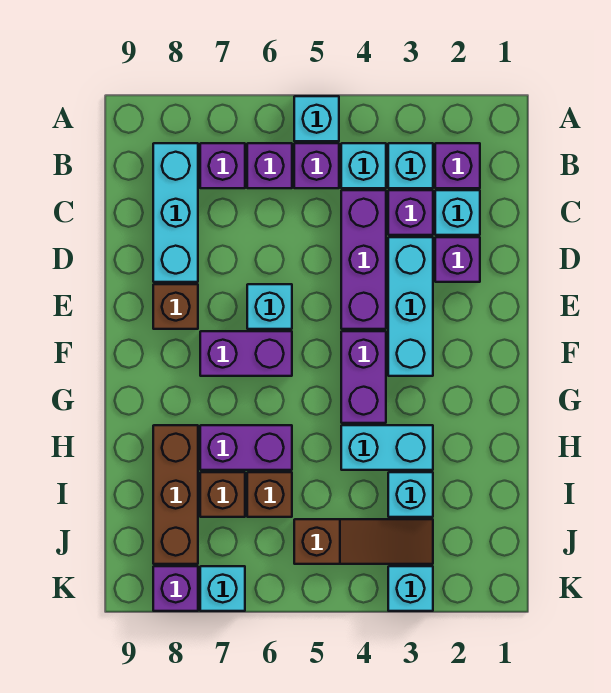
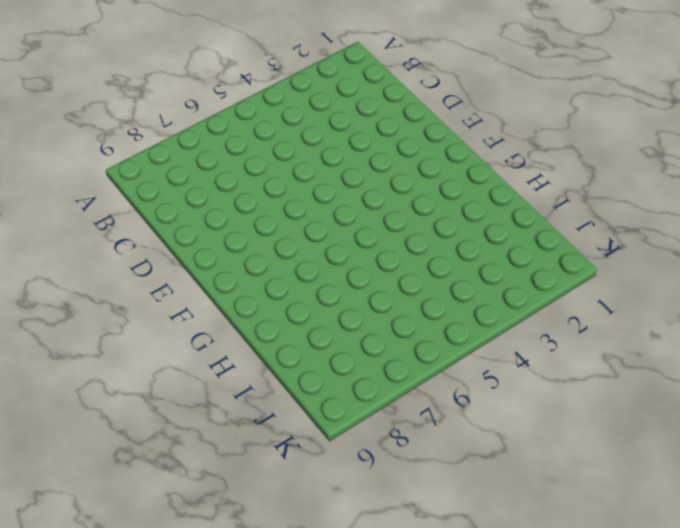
none -> cyan 1x1 brick [294,96,339,141]
none -> purple 1x1 brick [435,143,480,188]
none -> cyan 1x1 brick [388,143,433,188]

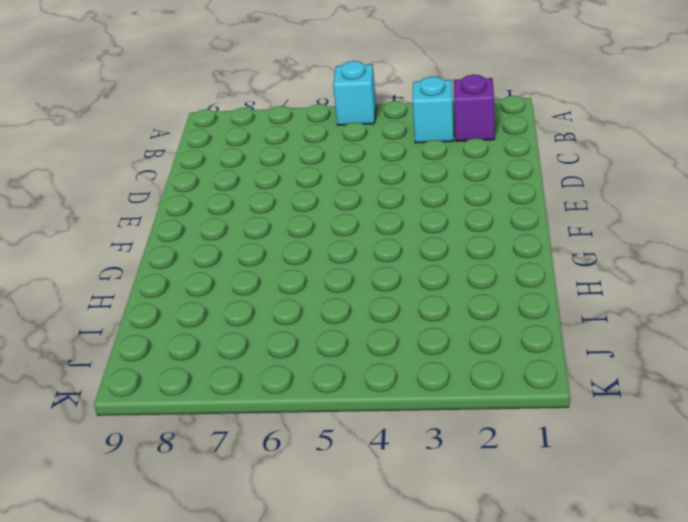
none -> cyan 1x1 brick [341,143,386,188]
none -> purple 1x1 brick [294,143,339,188]
none -> purple 1x1 brick [247,143,292,188]

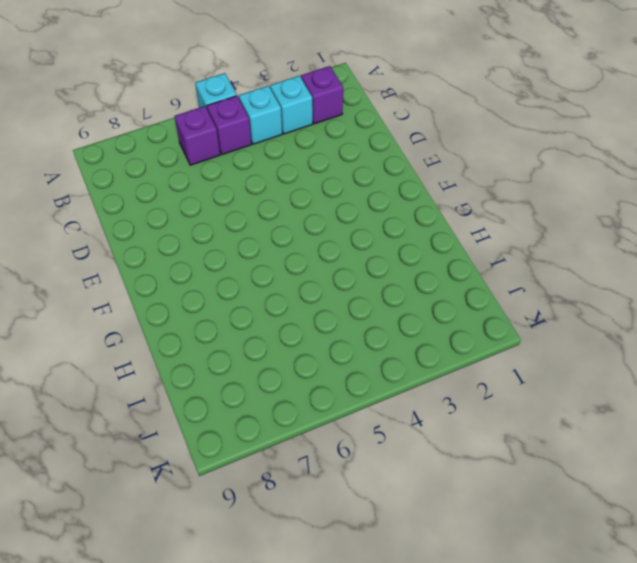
none -> purple 1x1 brick [200,143,245,188]
none -> cyan 1x3 brick [153,143,198,282]
none -> cyan 1x1 brick [435,190,480,235]

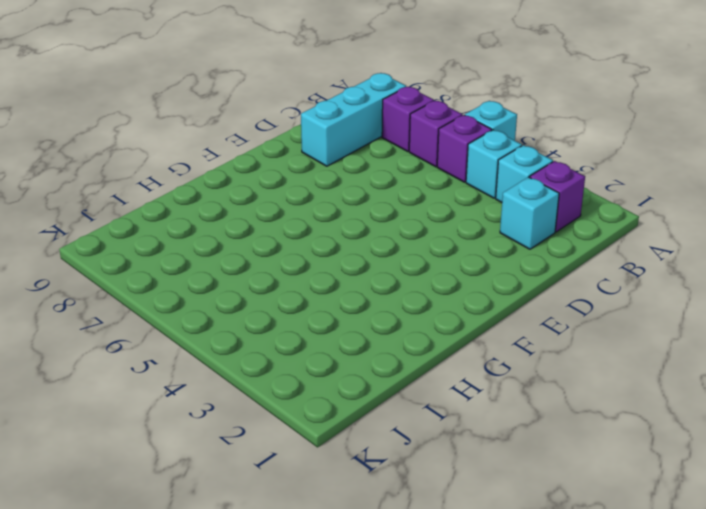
none -> purple 1x1 brick [388,190,433,235]
none -> purple 1x3 brick [341,190,386,329]
none -> purple 1x1 brick [435,237,480,282]

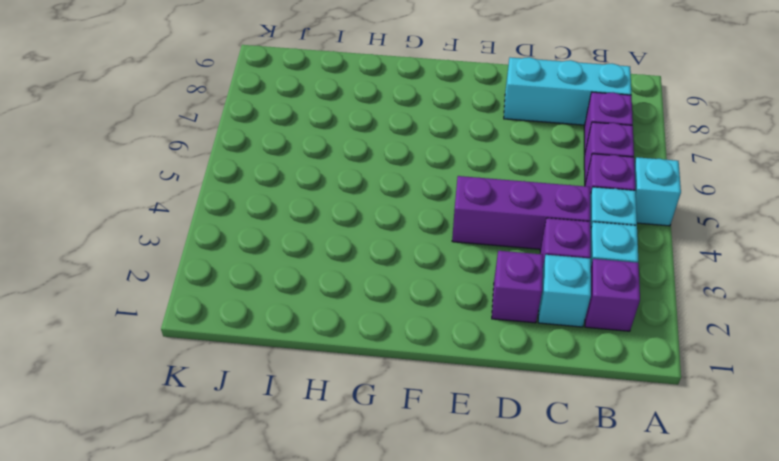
none -> cyan 1x3 brick [388,237,433,376]
none -> cyan 1x1 brick [247,284,292,329]
none -> brown 1x1 brick [153,284,198,329]

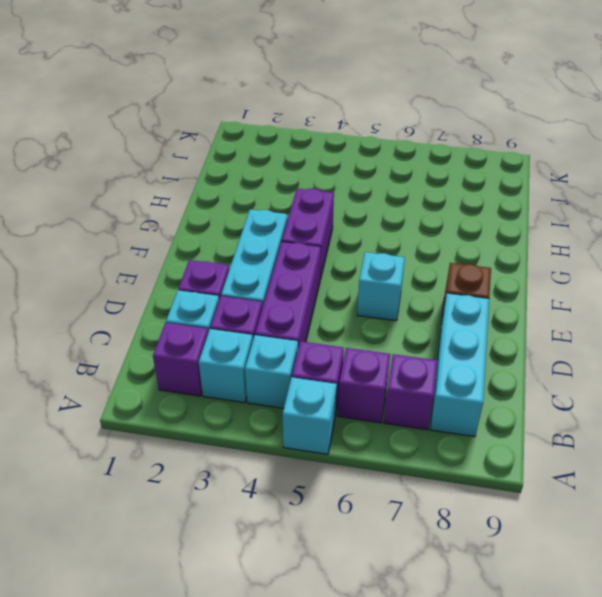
none -> purple 1x2 brick [200,331,292,376]
none -> cyan 1x2 brick [341,425,433,470]
none -> purple 1x2 brick [200,425,292,470]

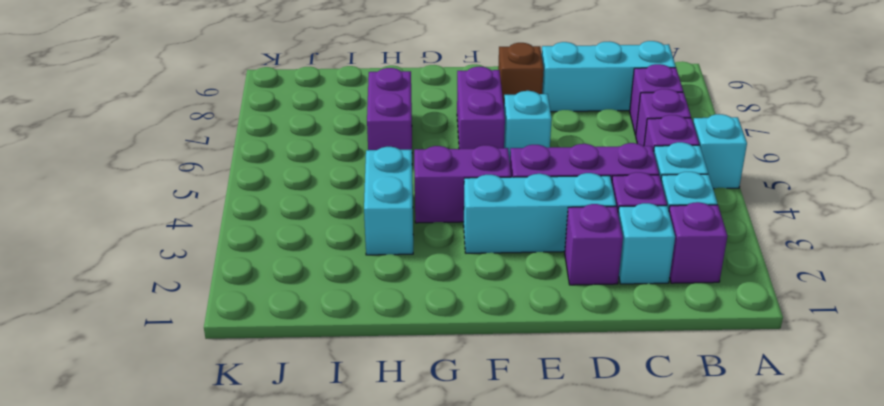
none -> brown 1x3 brick [153,425,198,564]
none -> cyan 1x1 brick [388,472,433,517]
none -> brown 1x1 brick [247,472,292,517]

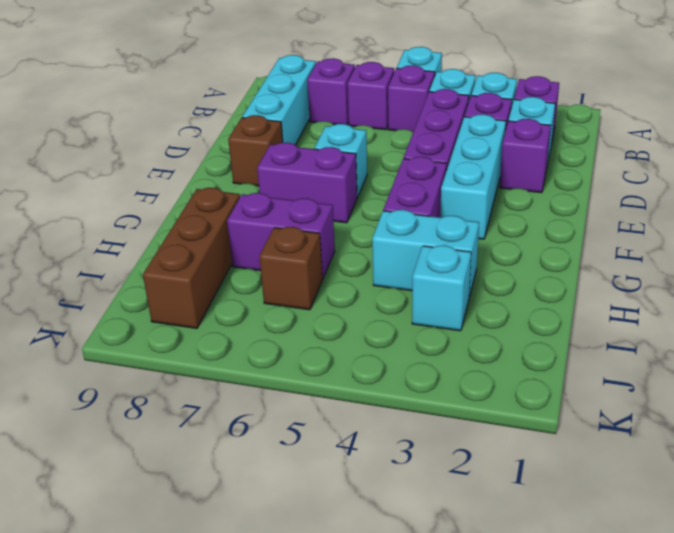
none -> brown 1x1 brick [200,472,245,517]
none -> brown 1x3 slope [294,519,433,564]
none -> cyan 1x1 brick [388,566,433,611]

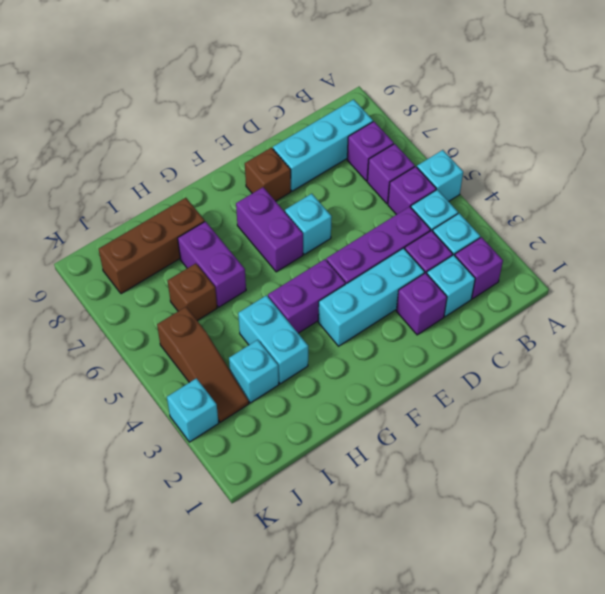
none -> brown 1x1 brick [200,472,245,517]
none -> cyan 1x1 brick [200,566,245,611]
none -> purple 1x1 brick [153,566,198,611]

